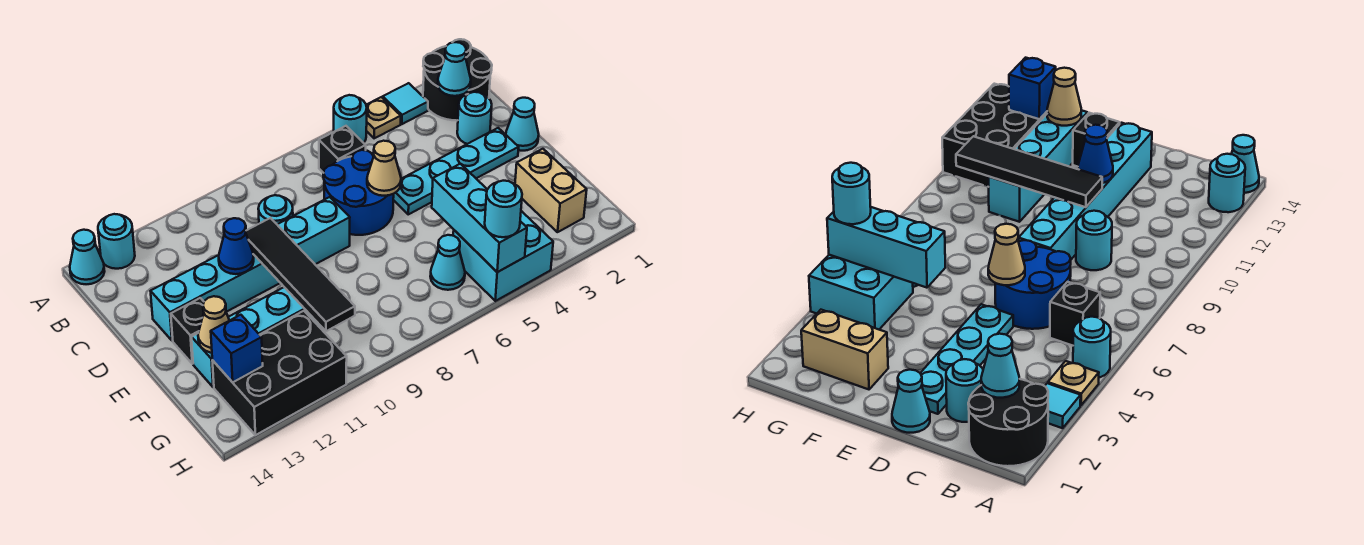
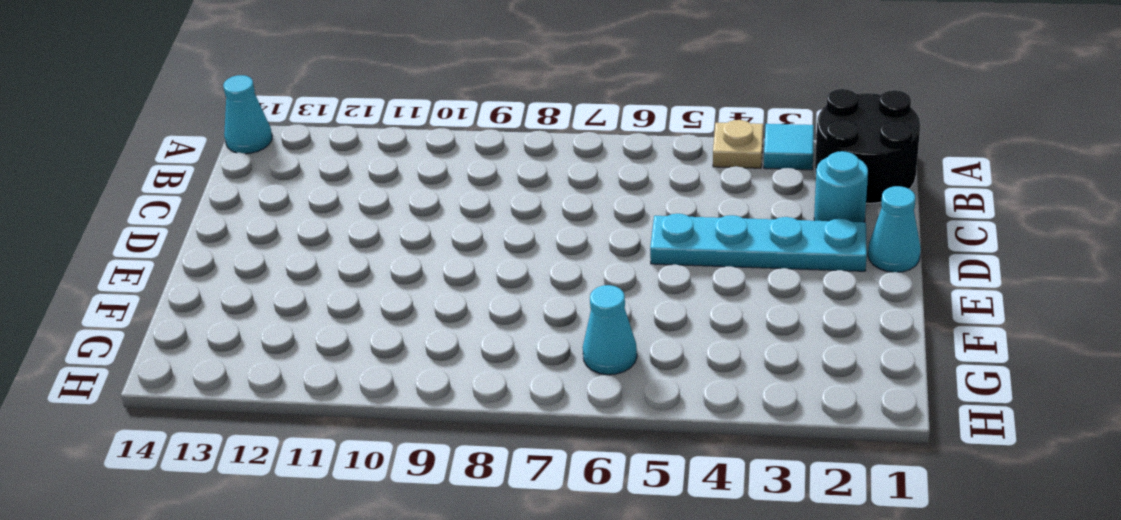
none -> cyan 1x1 round brick [334,95,367,143]
none -> cyan 1x1 round brick [98,214,135,269]
none -> black 1x1 brick [319,126,366,173]

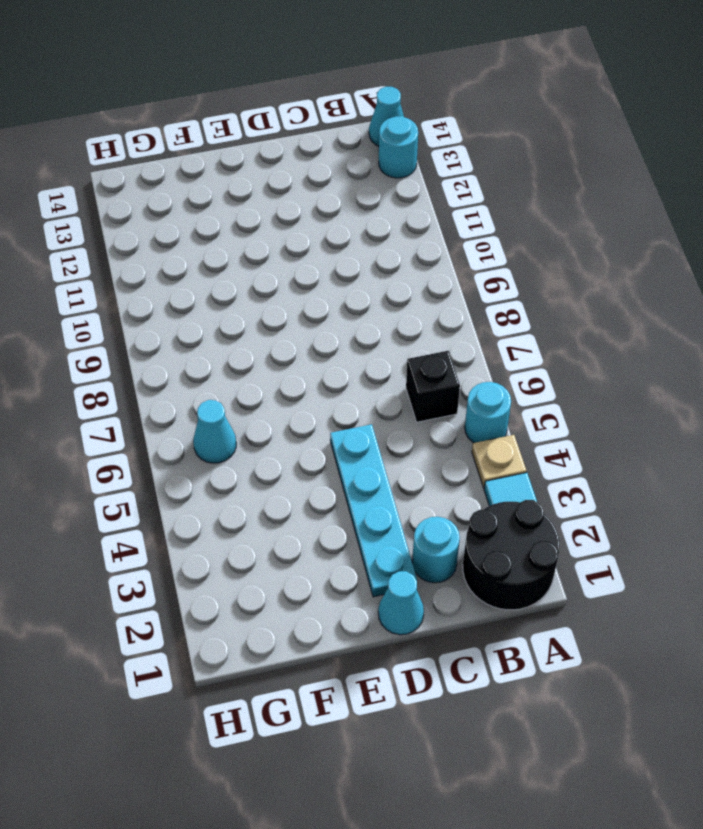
none -> blue 2x2 round brick [323,150,394,235]
none -> cyan 1x1 round brick [258,195,293,224]
none -> cyan 1x6 brick [151,197,350,341]

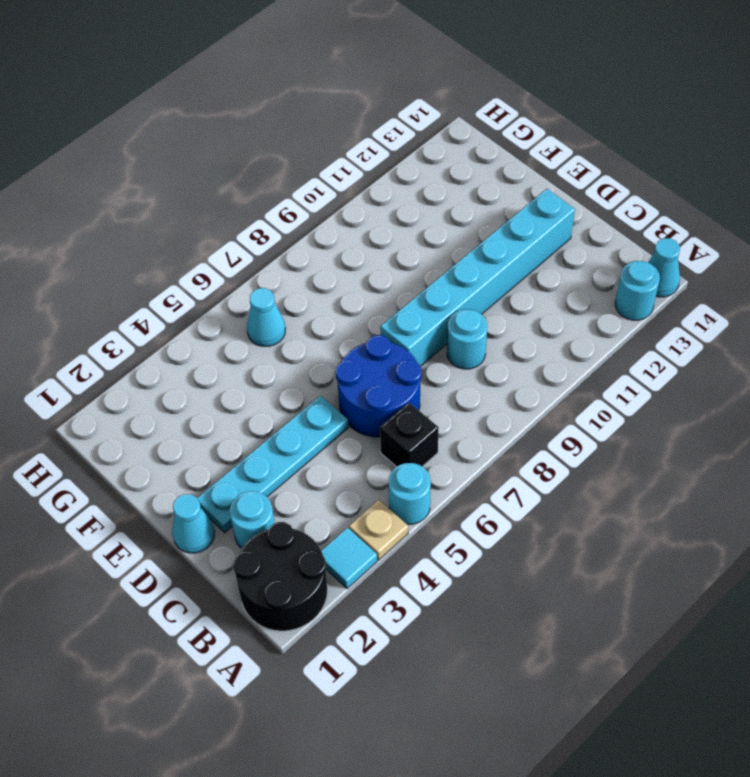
none -> black 1x1 brick [171,298,204,364]
none -> tan 1x2 brick [515,149,587,232]
none -> cyan 1x4 brick [192,287,322,387]

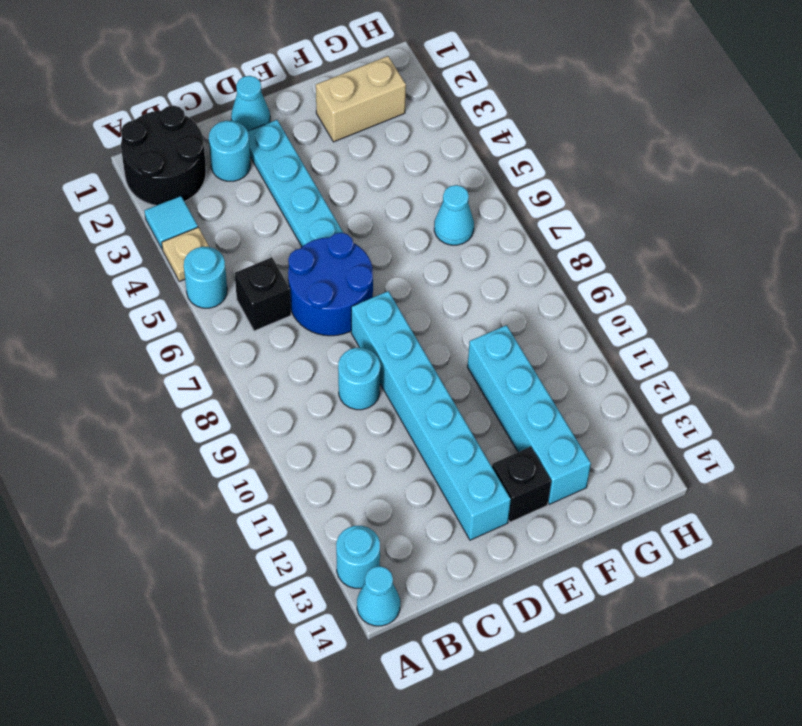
none -> cyan 2x2 brick [453,211,553,301]
none -> black 2x3 brick [212,311,347,435]
none -> cyan 1x1 cone [438,42,471,96]

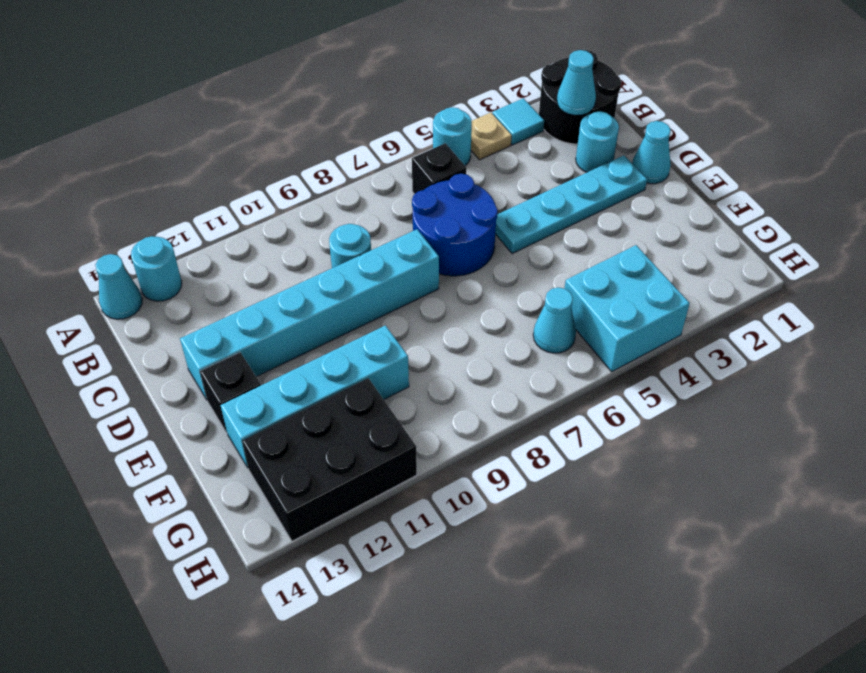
none -> tan 1x2 brick [515,149,587,232]
none -> tan 1x1 cone [367,141,401,196]
none -> black 1x4 tile [246,218,355,331]

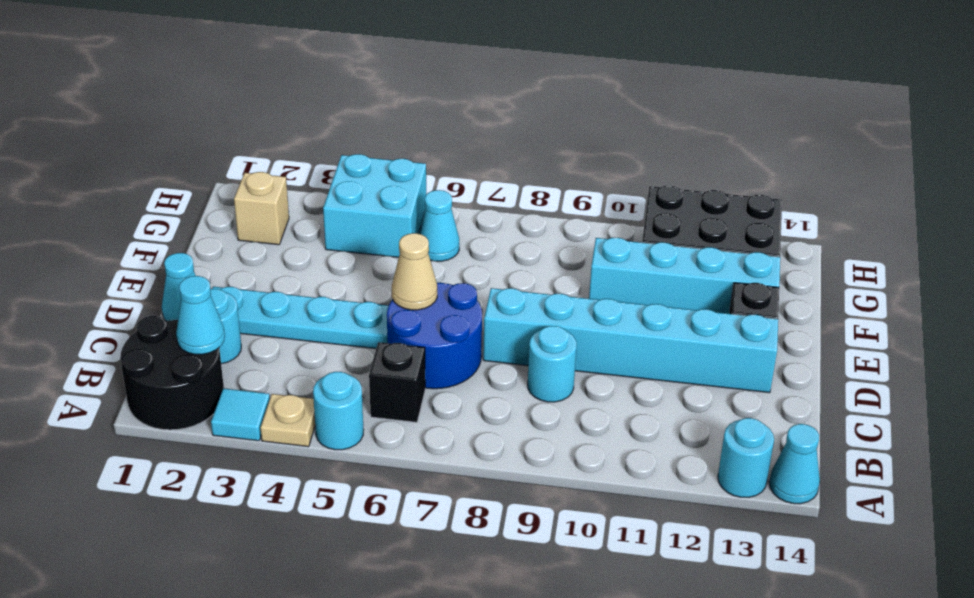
tan 1x1 brick [234,172,289,245] -> tan 1x2 brick [515,149,587,232]
none -> black 1x4 tile [246,218,355,331]
none -> blue 1x1 cone [219,218,254,274]
none -> cyan 1x3 brick [432,164,527,272]

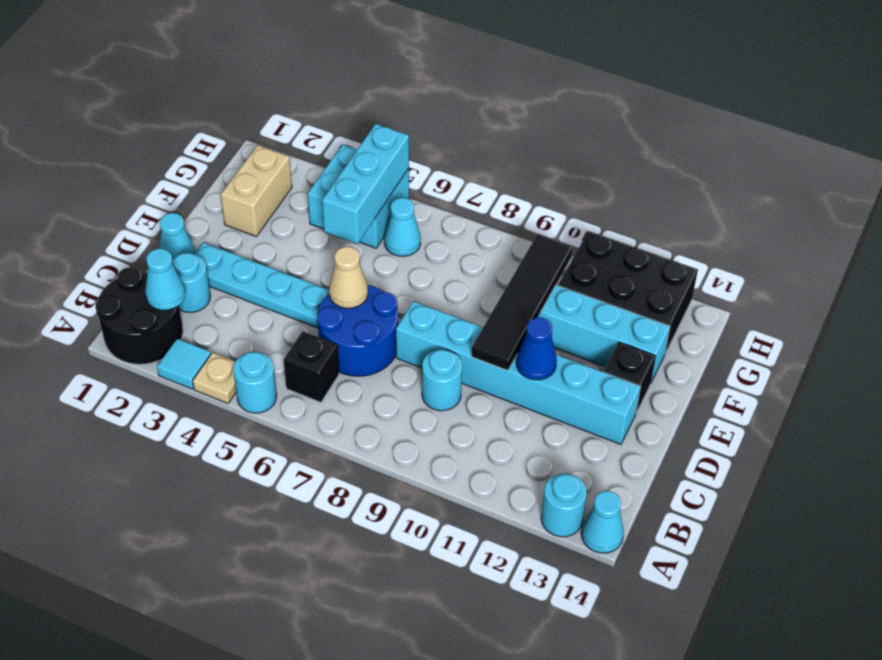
none -> tan 1x1 cone [198,296,229,353]
none -> blue 1x1 brick [211,315,263,382]
none -> cyan 1x1 round brick [485,181,522,237]

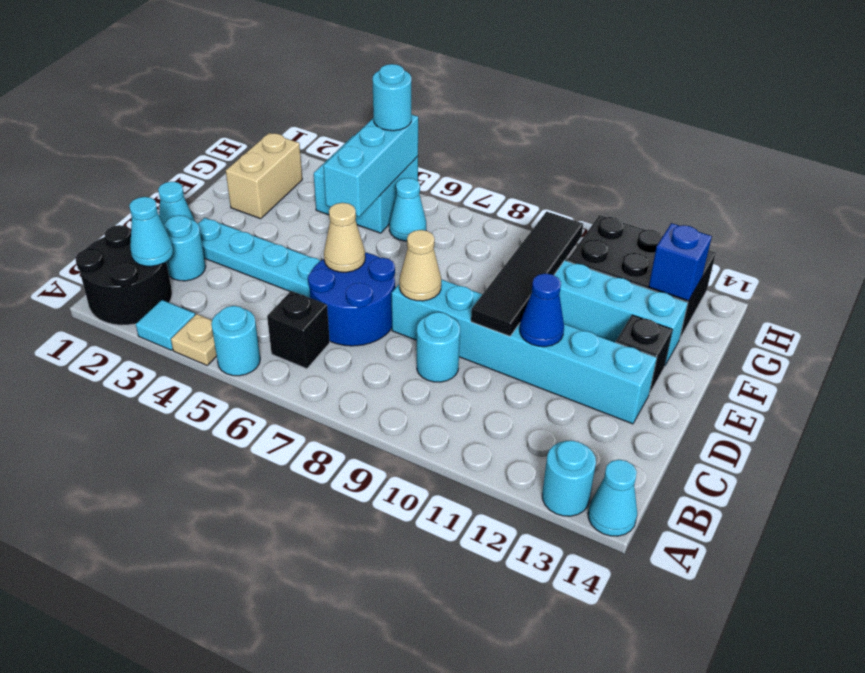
tan 1x1 cone [399,230,441,301] -> tan 1x1 cone moved to [198,296,229,353]

